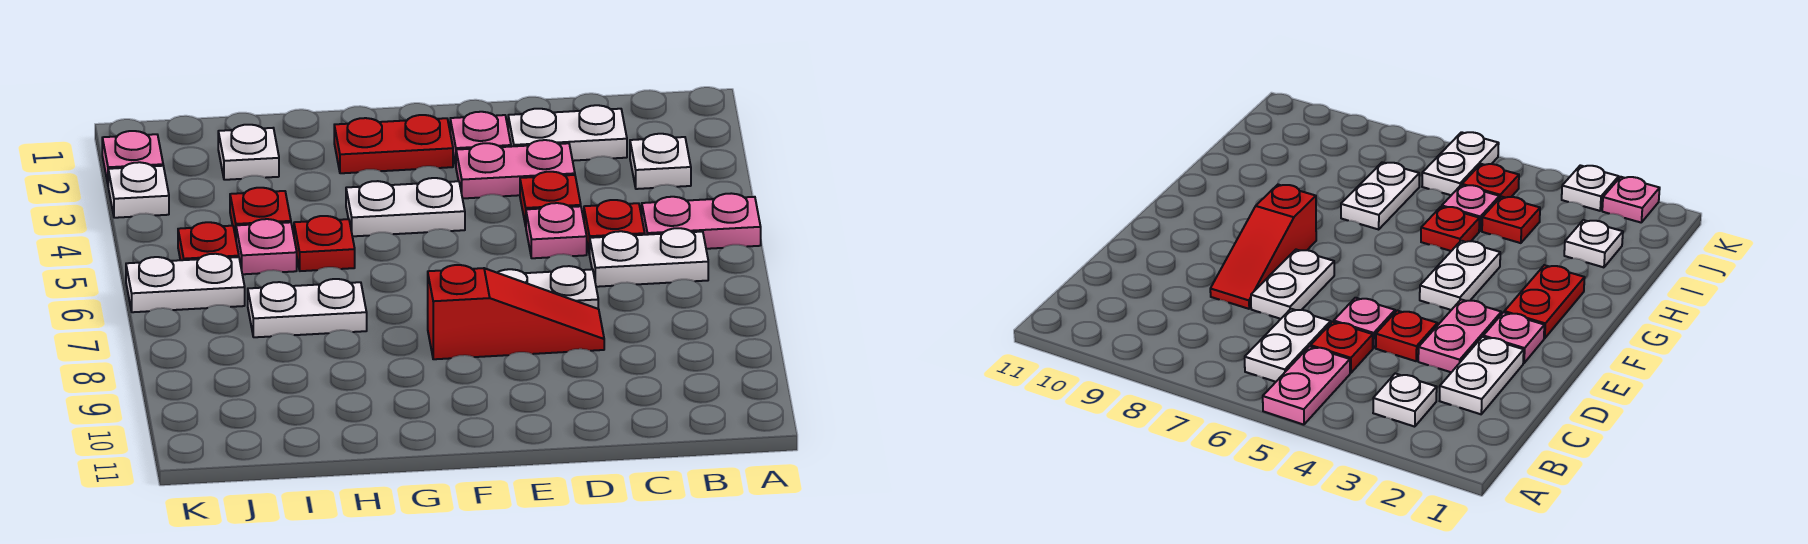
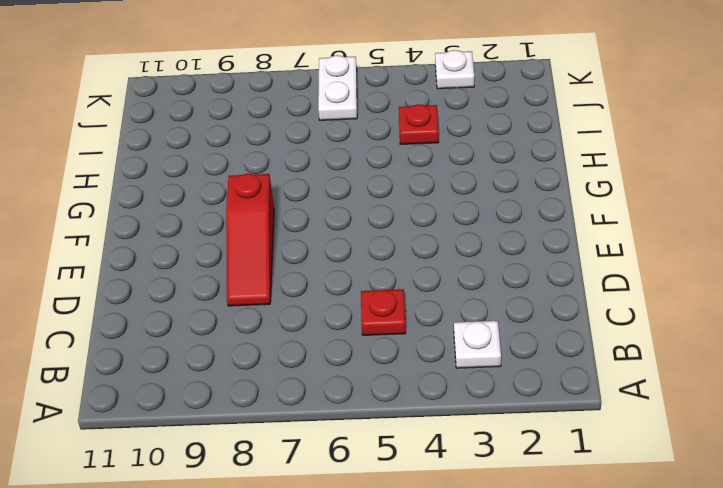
none -> pink 1x2 plate [642,193,761,249]
none -> white 1x2 plate [590,228,708,287]
none -> white 1x2 plate [508,105,627,161]

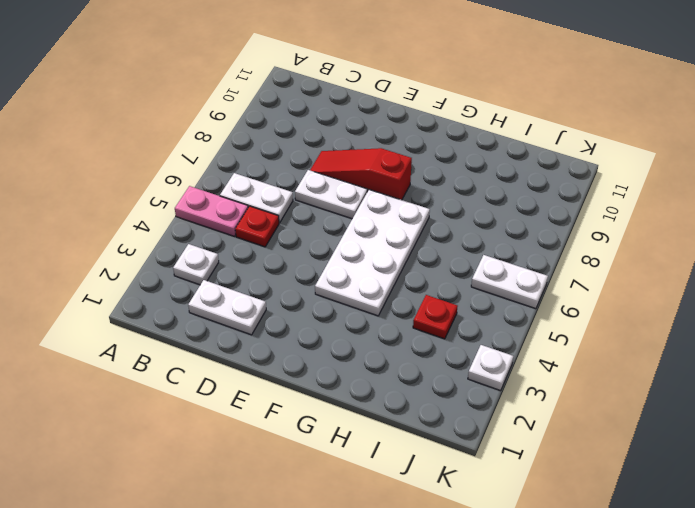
white 2x4 plate [315,190,430,316] -> white 1x2 plate [346,178,465,236]
none -> pink 1x2 plate [456,140,575,199]
none -> red 1x1 plate [520,172,581,226]
none -> pink 1x1 plate [526,203,587,258]

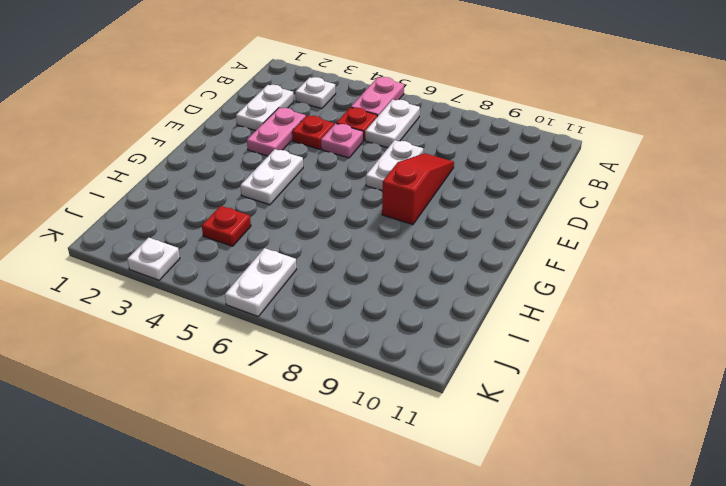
none -> pink 1x1 plate [450,112,511,165]
none -> red 1x2 plate [334,115,453,173]
none -> red 1x1 plate [294,216,355,271]

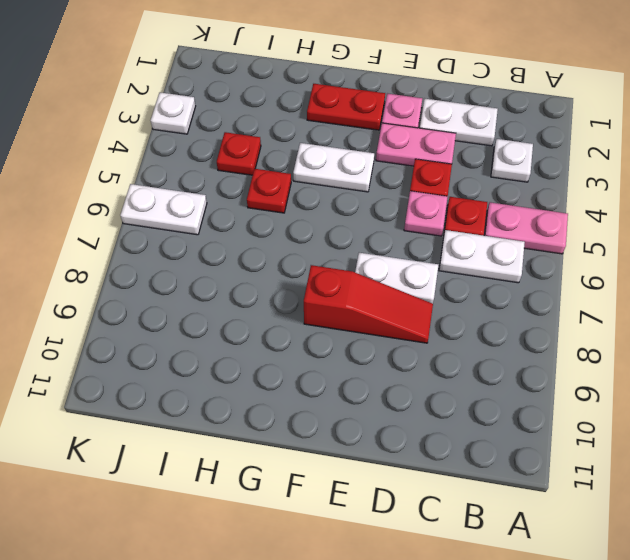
none -> white 1x2 plate [248,279,367,337]
none -> white 1x1 plate [218,125,279,180]
none -> pink 1x1 plate [236,219,297,274]

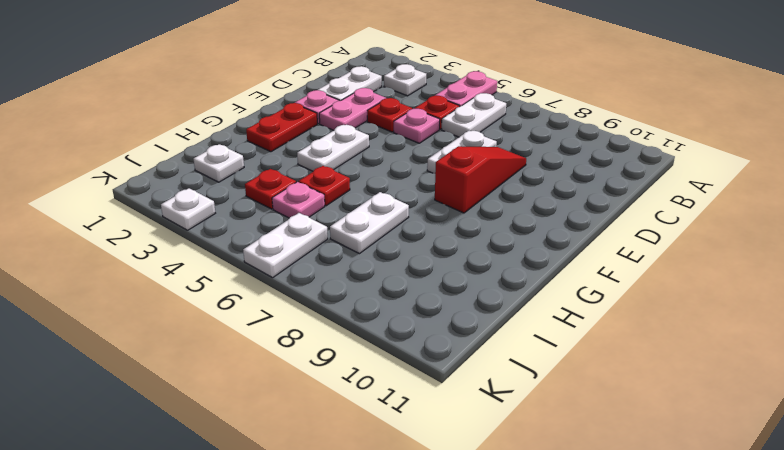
none -> red 1x1 plate [178,222,239,260]
none -> pink 1x1 plate [102,131,163,183]

